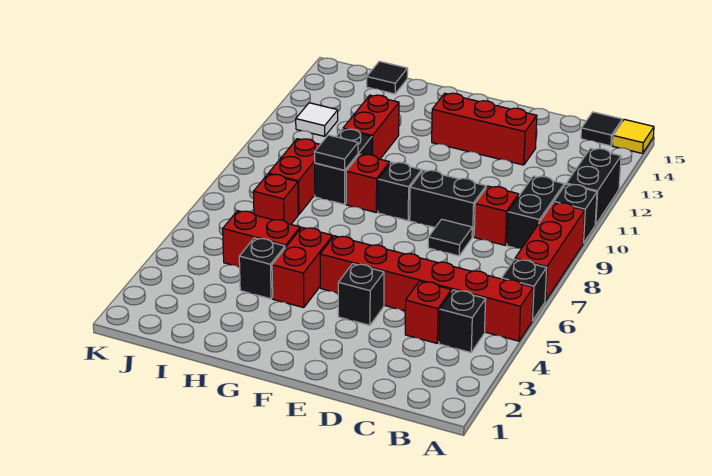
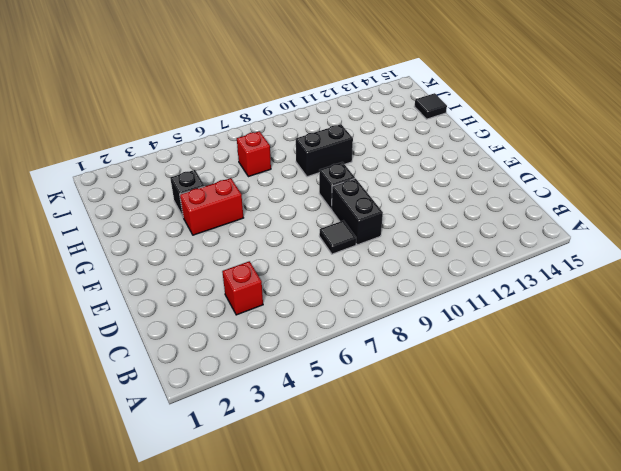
none -> red 1x6 brick [320,236,533,341]
none -> black 1x1 brick [502,259,547,321]
none -> red 1x3 brick [515,202,585,301]

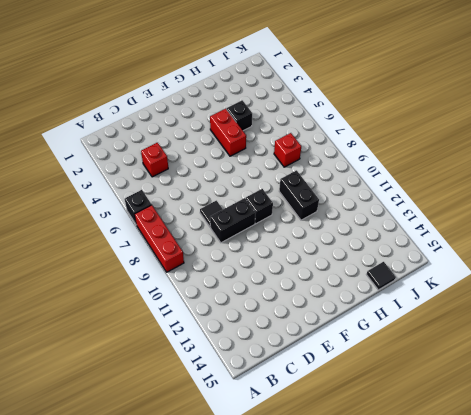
none -> red 1x6 brick [320,236,533,341]
none -> black 1x1 brick [554,184,597,243]
none -> black 1x2 brick [566,148,621,224]

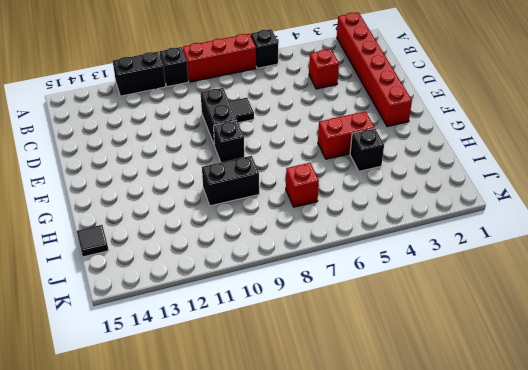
red 1x6 brick [337,12,412,127] -> red 1x6 brick moved to [320,236,533,341]
none -> yellow 1x1 tile [612,119,654,153]
none -> black 1x1 brick [439,290,486,352]
none -> black 1x2 brick [507,176,564,249]

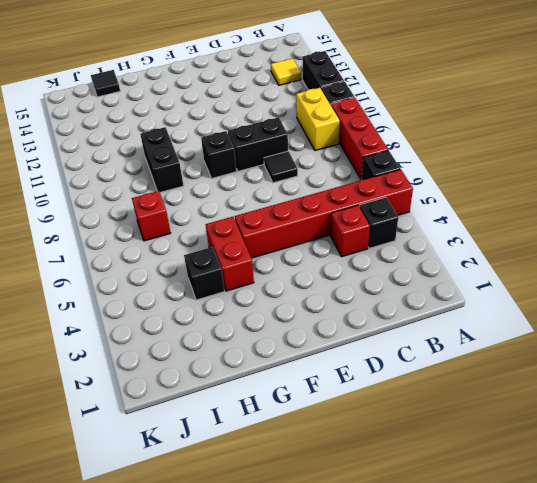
yellow 1x2 brick [296,88,340,151] -> black 1x2 brick [507,176,564,249]
yellow 1x1 tile [271,58,301,85] -> yellow 1x1 tile moved to [612,119,654,153]
none -> black 1x1 tile [581,112,622,146]
none -> red 1x1 brick [474,186,519,245]
none -> red 1x3 brick [432,93,537,165]

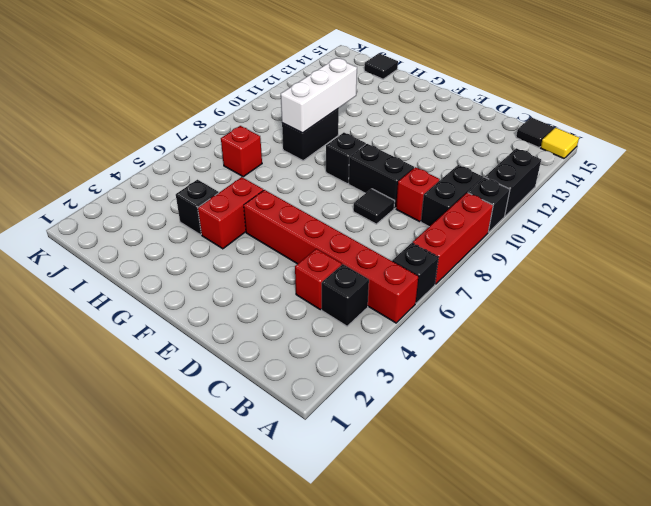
white 1x3 brick [281,58,357,133] -> black 1x1 tile [314,135,358,170]
none -> red 1x3 brick [432,93,537,165]
none -> black 1x1 brick [338,264,384,325]
none -> red 1x1 brick [346,154,390,212]

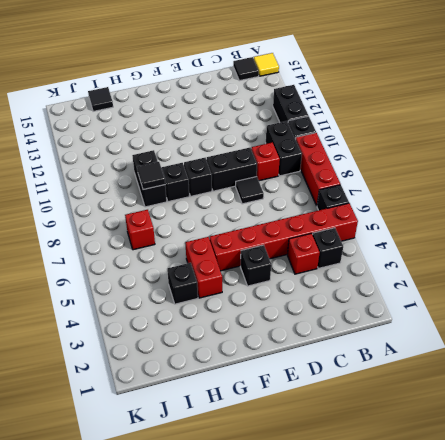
black 1x1 brick [161,163,189,202] -> red 1x1 brick [346,154,390,212]
none -> red 1x3 brick [432,93,537,165]
none -> red 1x2 brick [223,211,300,267]
none -> red 1x2 brick [343,95,399,159]

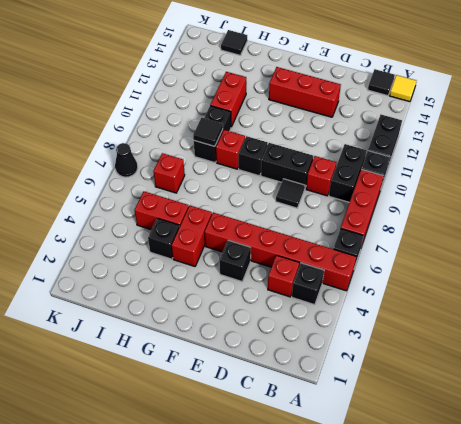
black 1x1 cone [115,143,138,177] -> none
none -> red 1x2 brick [268,139,320,215]
none -> white 1x1 tile [296,103,338,136]

